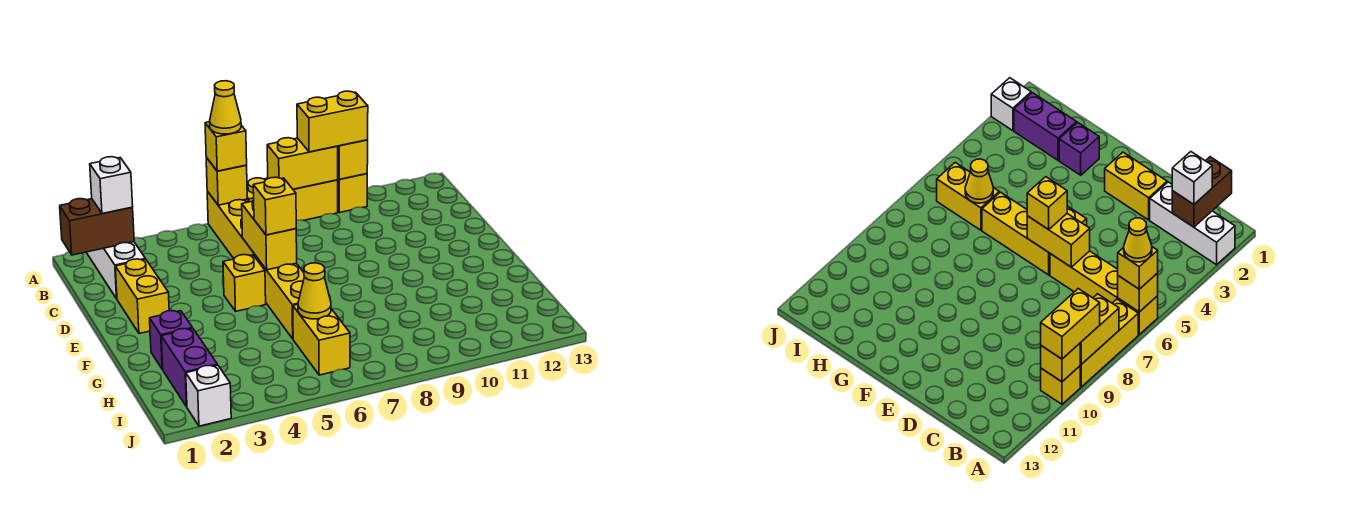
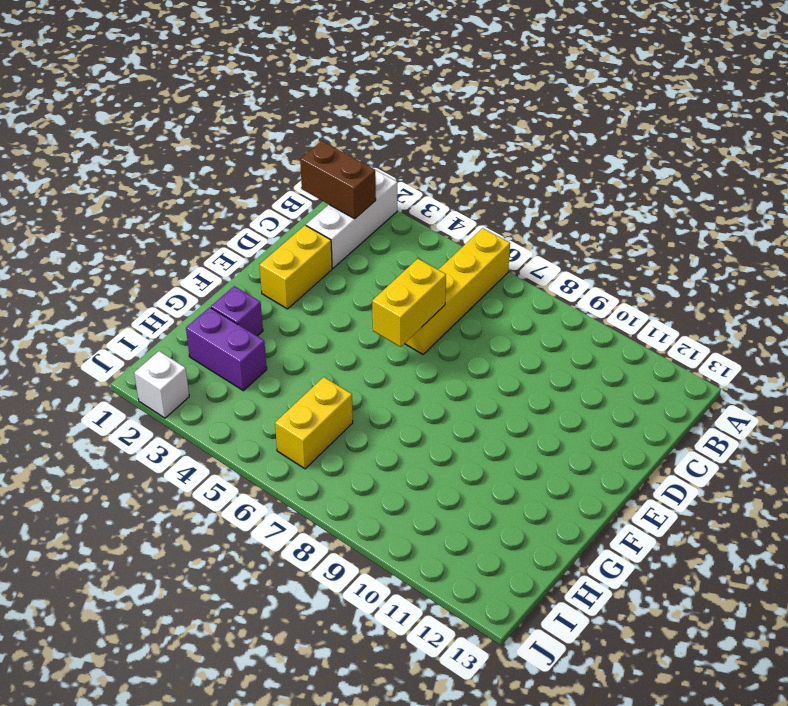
purple 1x2 brick [186,307,267,391] -> purple 1x2 brick turned to [161,329,217,407]
none -> yellow 1x3 brick [247,178,338,221]
none -> yellow 1x1 brick [338,174,367,213]
none -> yellow 1x1 brick [223,255,266,311]

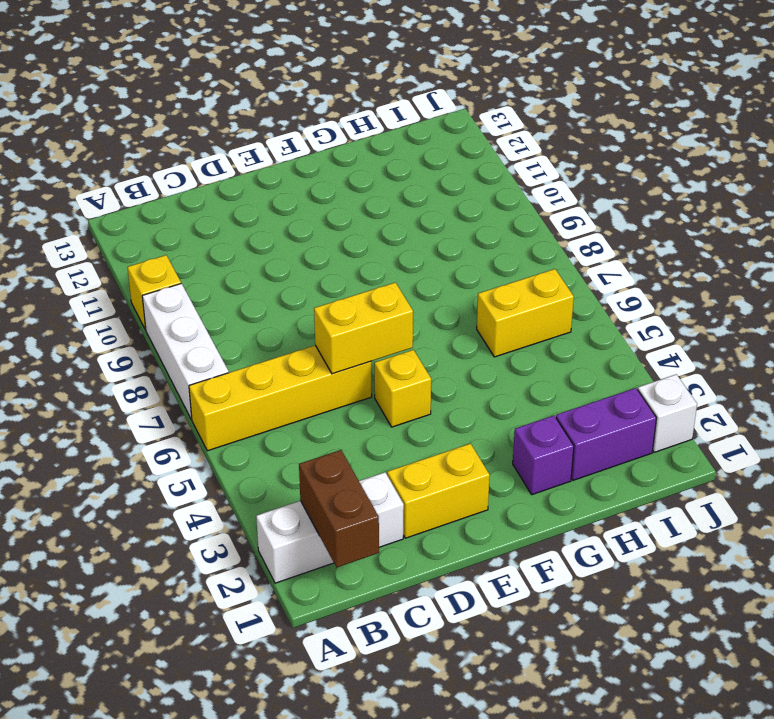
white 1x3 brick [142,284,229,419] -> yellow 1x3 brick [247,178,338,221]
none -> yellow 1x3 brick [255,255,304,339]
none -> yellow 1x1 brick [206,158,247,205]
none -> yellow 1x2 brick [267,138,338,189]

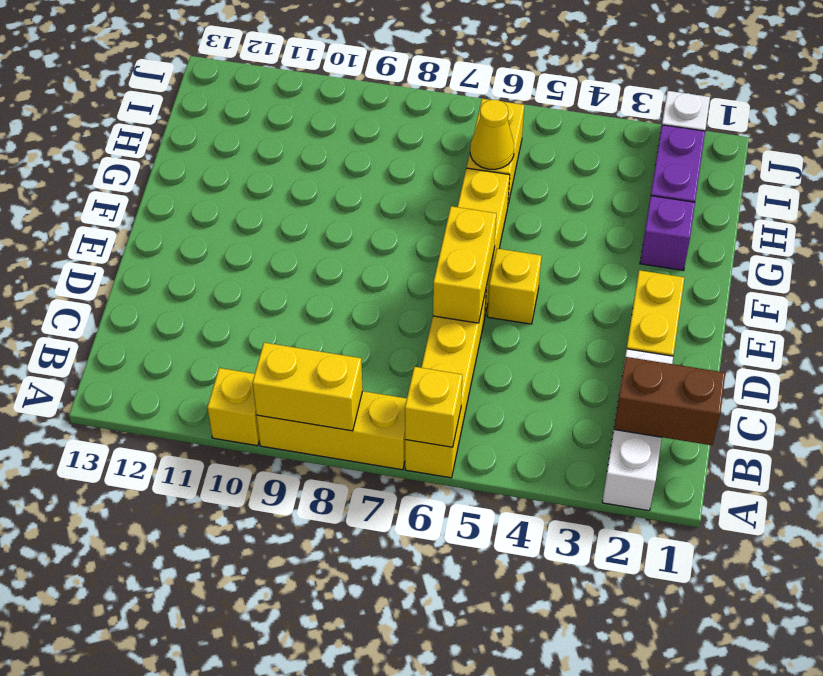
none -> yellow 1x1 brick [338,140,368,179]
none -> yellow 1x1 brick [205,122,247,171]
none -> yellow 1x2 brick [297,91,368,152]

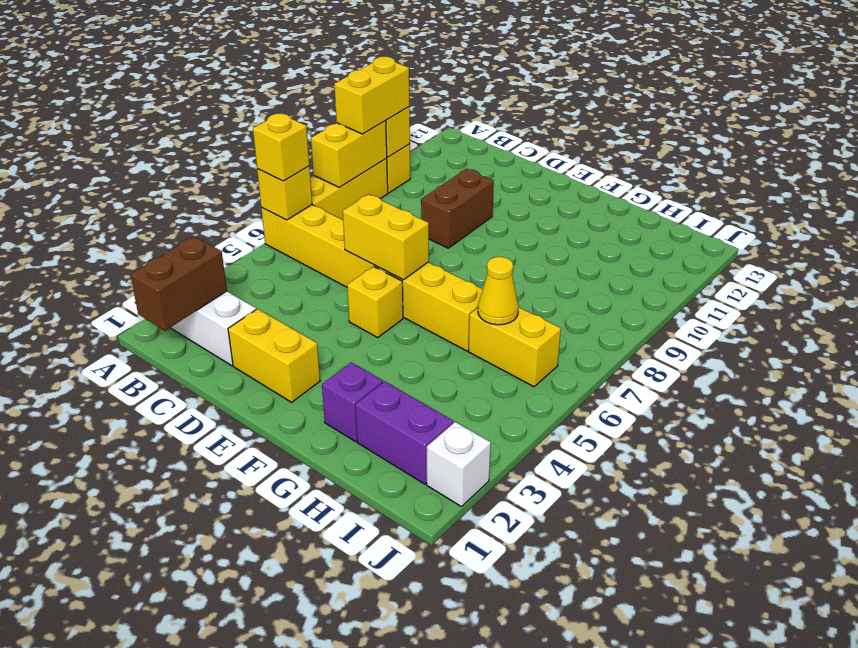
brown 1x2 brick [421,169,494,248] -> none
none -> white 1x1 brick [90,157,133,214]
none -> yellow 1x1 brick [253,177,296,235]
none -> yellow 1x1 cone [210,81,241,134]

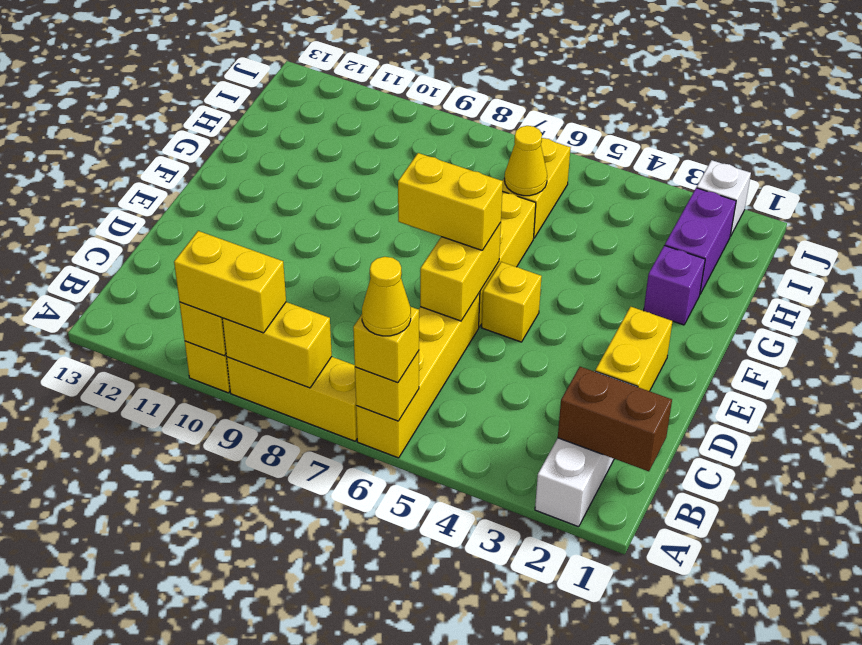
yellow 1x2 brick [398,153,503,250] -> yellow 1x1 brick [253,177,296,235]
none -> white 1x1 brick [90,157,133,214]

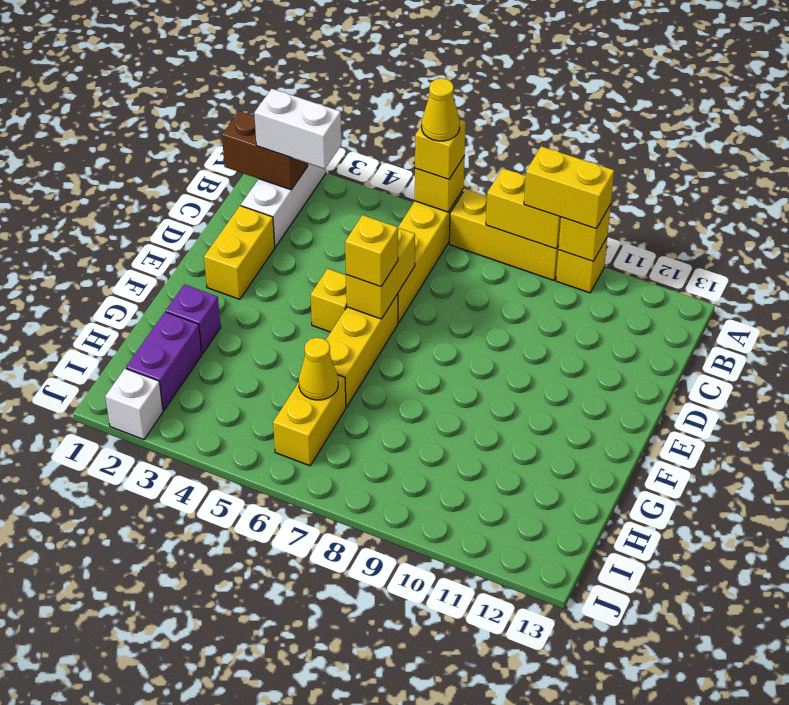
white 1x2 brick [254,89,341,169] -> white 1x1 brick [90,157,133,214]

